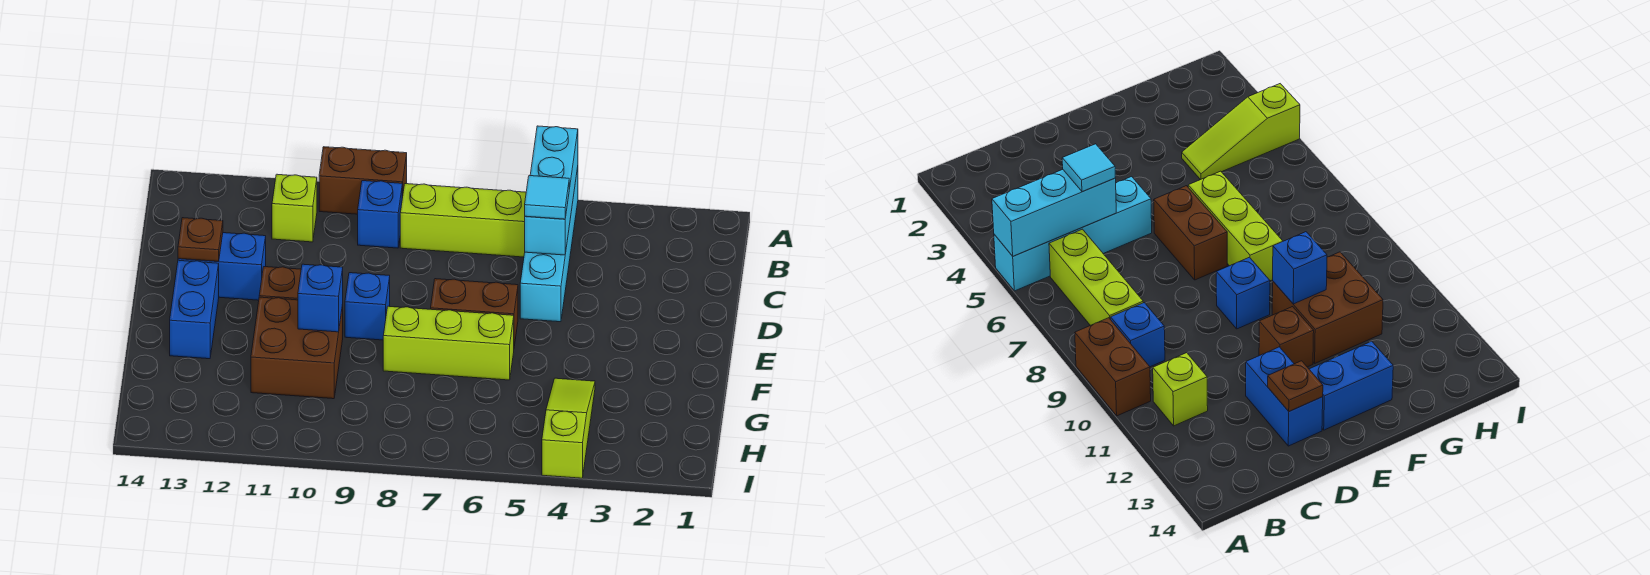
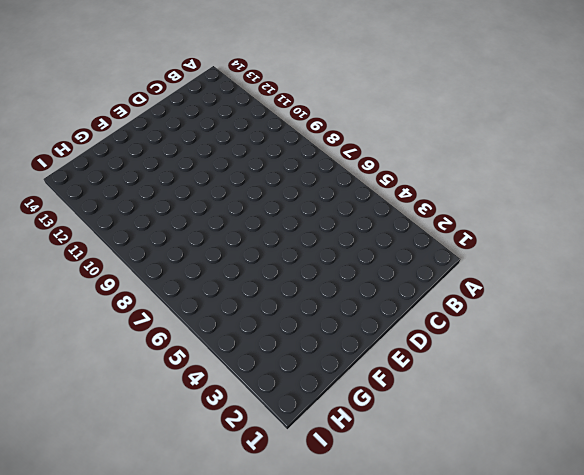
none -> cyan 1x4 brick [520,167,578,322]
none -> brown 1x2 brick [319,147,407,214]
none -> lime 1x3 brick [400,184,526,257]

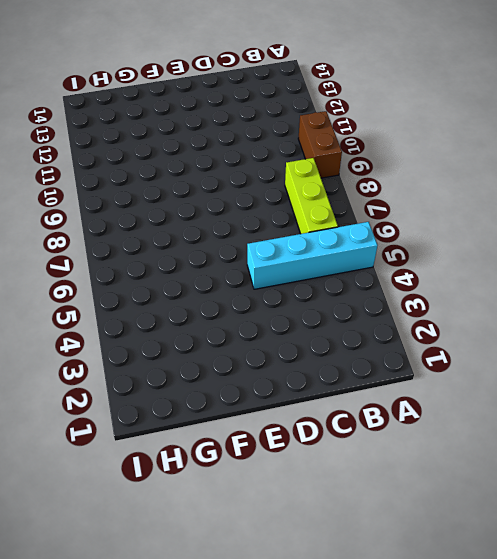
none -> blue 1x1 brick [358,181,402,248]
none -> lime 1x1 brick [272,174,317,242]
none -> blue 1x2 brick [178,233,266,300]

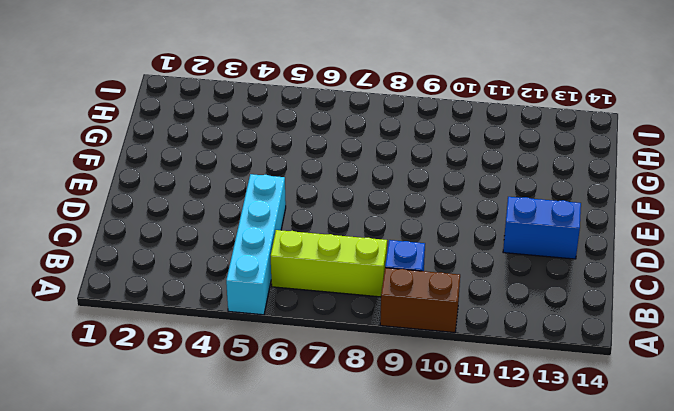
none -> lime 1x1 brick [272,174,317,242]
none -> brown 1x2 brick [431,279,518,346]
none -> blue 1x1 brick [345,273,390,340]

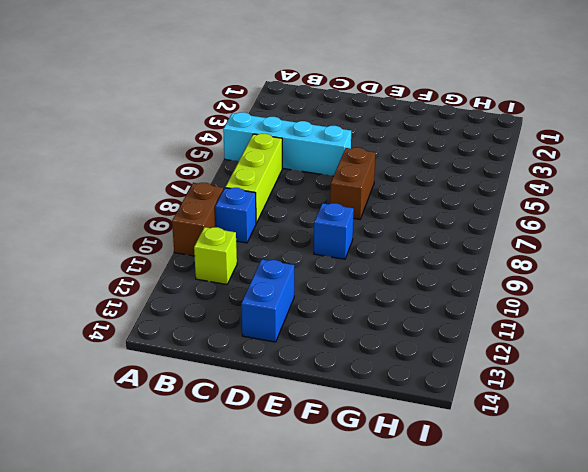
none -> brown 1x1 brick [259,267,301,300]
none -> blue 1x2 brick [170,260,219,359]
none -> lime 1x3 brick [383,306,514,380]

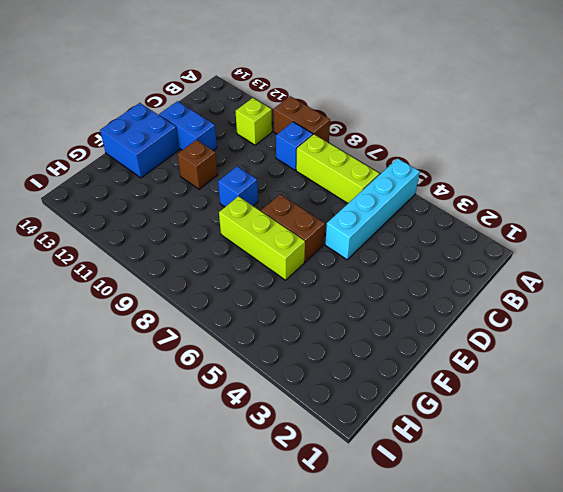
blue 2x2 brick [100,103,179,178] -> blue 1x2 brick [170,260,219,359]
none -> brown 2x2 brick [251,297,343,399]
none -> lime 1x3 slope [542,378,595,478]
none -> cyan 1x3 brick [525,126,578,255]

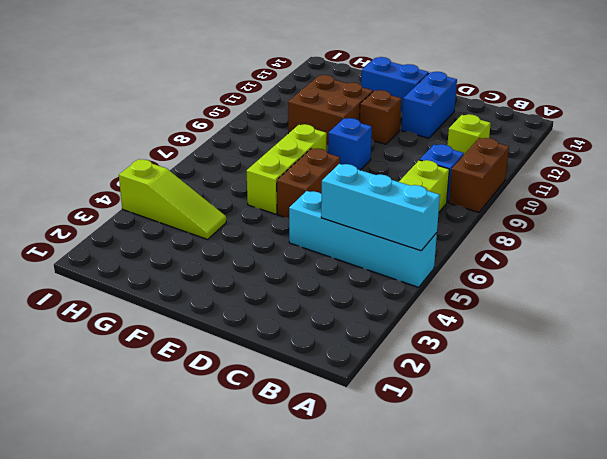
none -> brown 1x1 plate [178,218,223,261]
none -> blue 1x1 brick [298,264,343,332]
none -> cyan 1x1 tile [525,176,569,219]

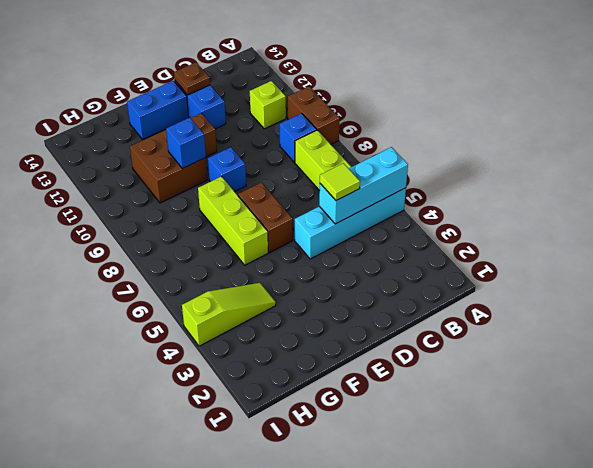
lime 1x1 tile [320,163,360,201] -> cyan 1x1 tile [525,176,569,219]

